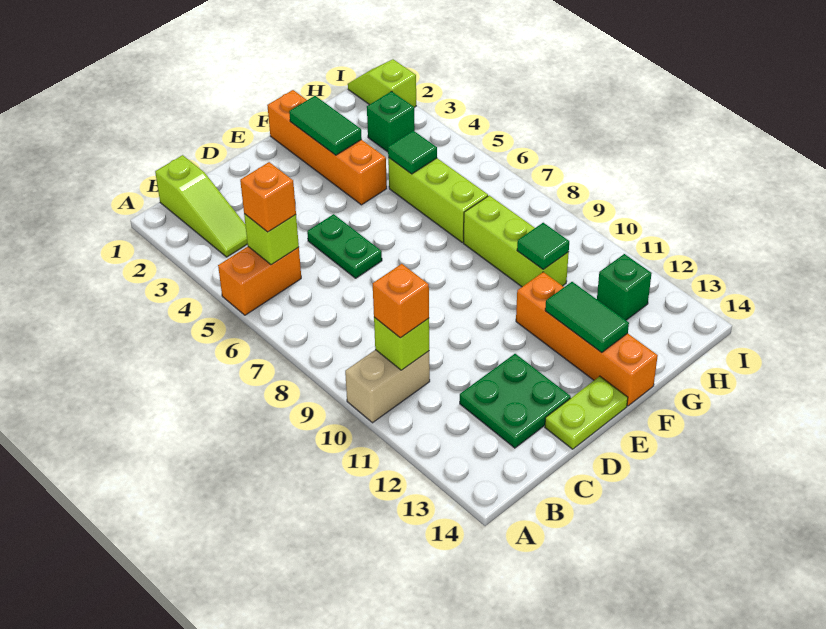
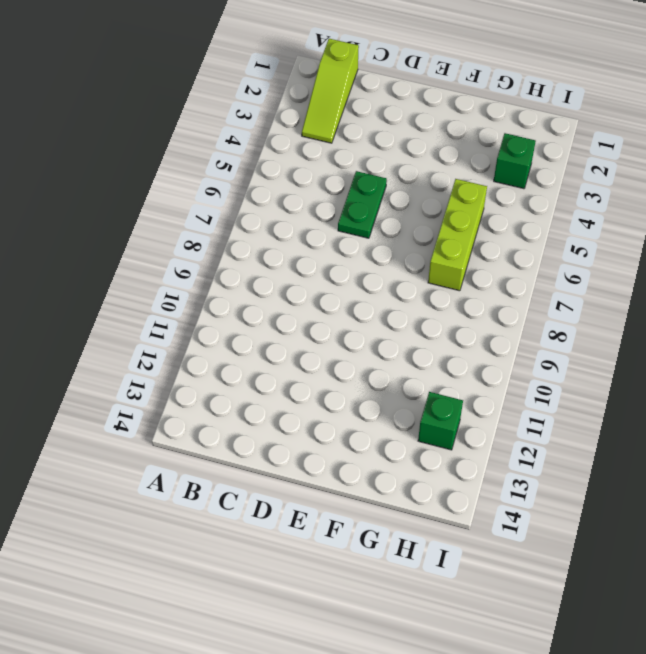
none -> orange 1x2 brick [218,247,301,315]
none -> tan 1x2 brick [345,350,430,423]
none -> green 2x2 plate [460,354,571,448]

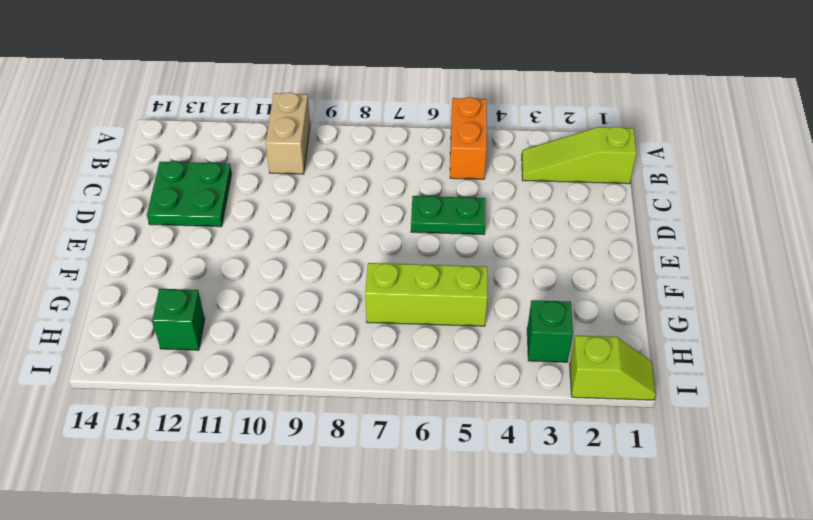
none -> lime 1x2 plate [545,376,628,449]
none -> orange 1x4 brick [267,90,387,205]
none -> orange 1x4 brick [516,272,658,406]

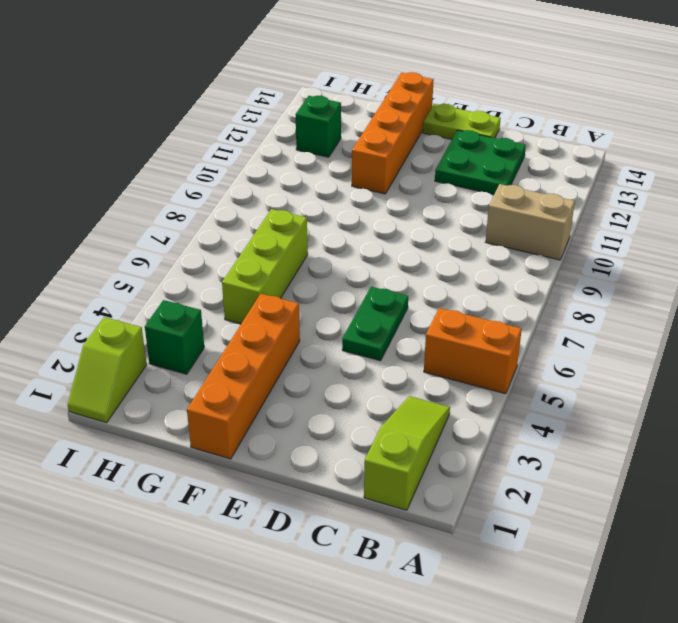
none -> lime 1x3 brick [464,195,569,287]
none -> lime 1x1 brick [244,214,299,265]
none -> lime 1x1 brick [374,317,429,370]

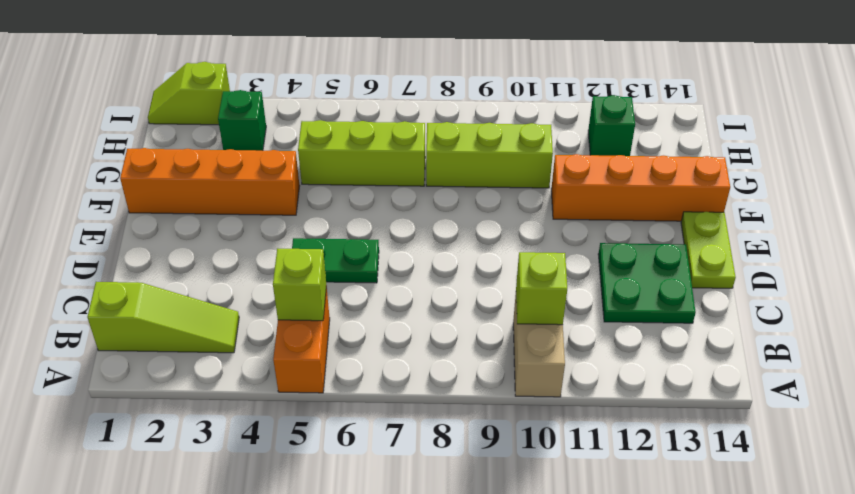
none -> green 1x2 tile [289,96,362,155]
none -> green 1x2 tile [545,282,629,352]
none -> green 1x1 tile [388,131,437,174]

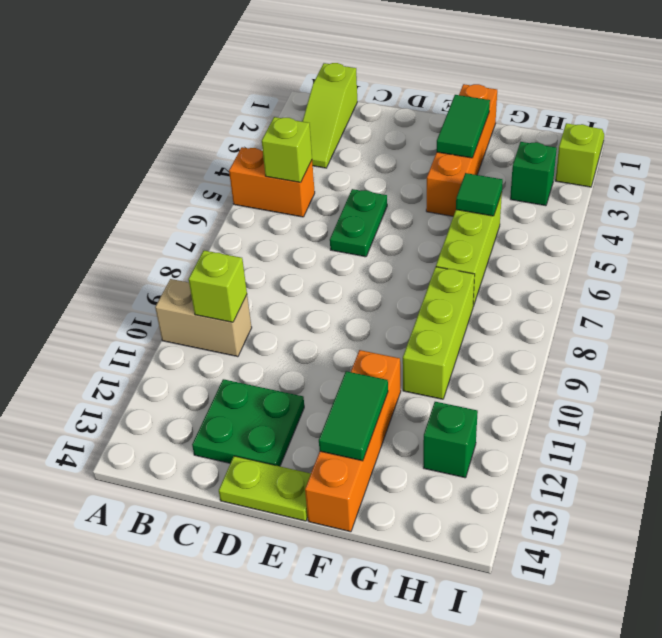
none -> green 1x1 tile [517,223,569,269]
none -> orange 1x1 brick [240,162,296,232]
none -> orange 1x1 brick [373,264,429,338]

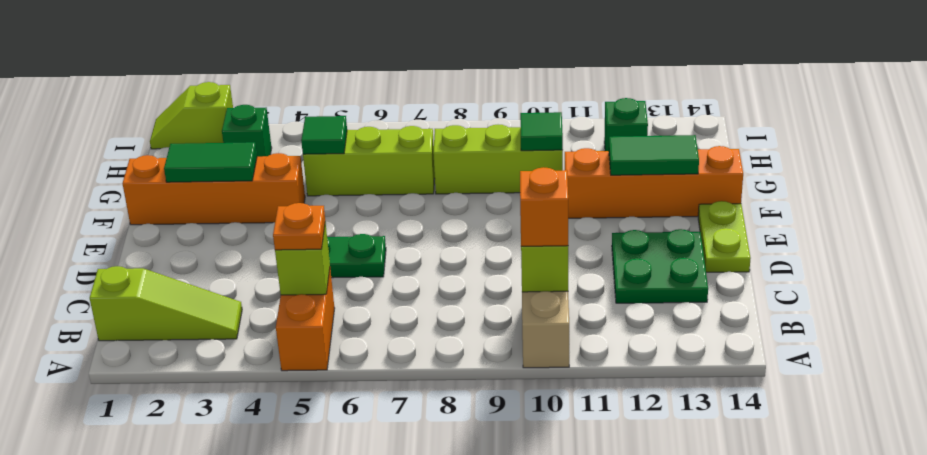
orange 1x1 plate [273,203,325,250] -> orange 1x1 brick [240,162,296,232]

